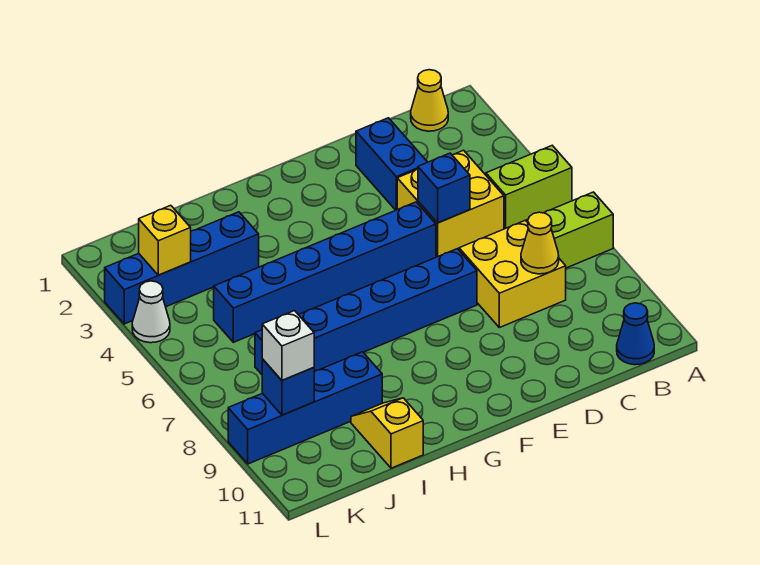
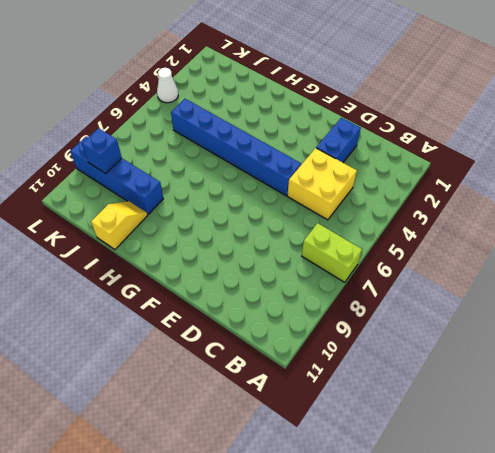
none -> lime 1x2 brick [486,146,572,229]
none -> yellow 1x1 cone [411,70,448,131]
none -> blue 1x1 cone [617,303,654,365]

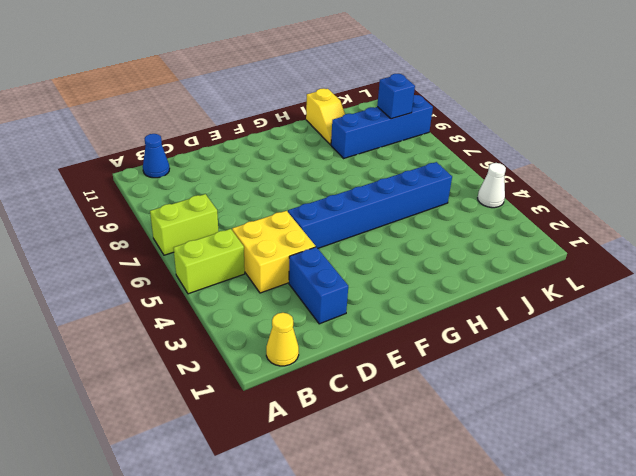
none -> yellow 2x2 brick [459,220,566,328]
none -> blue 1x6 brick [255,249,477,374]
none -> blue 1x4 brick [105,212,259,324]

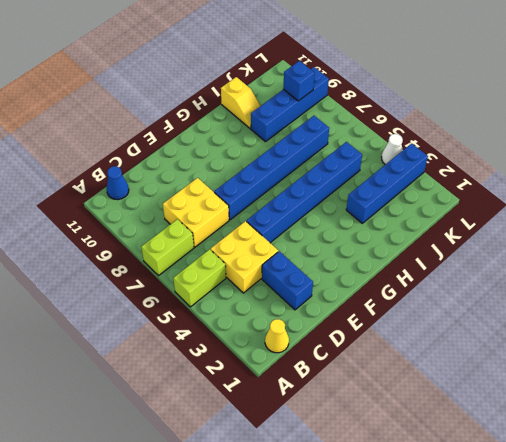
none -> yellow 1x1 cone [521,212,559,274]
none -> blue 1x1 brick [418,153,470,223]
none -> yellow 1x1 brick [139,205,191,275]

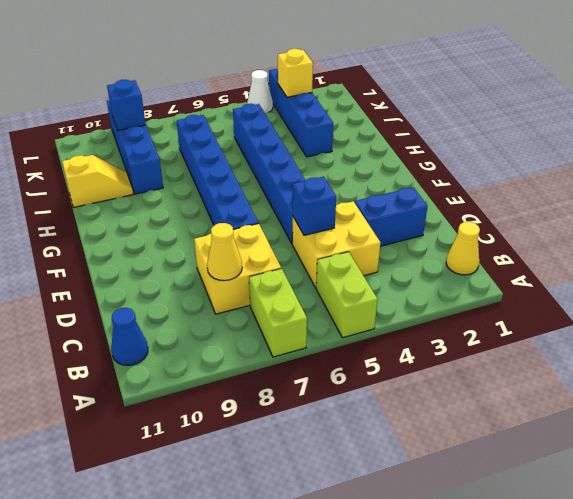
none -> white 1x1 brick [262,311,314,380]

